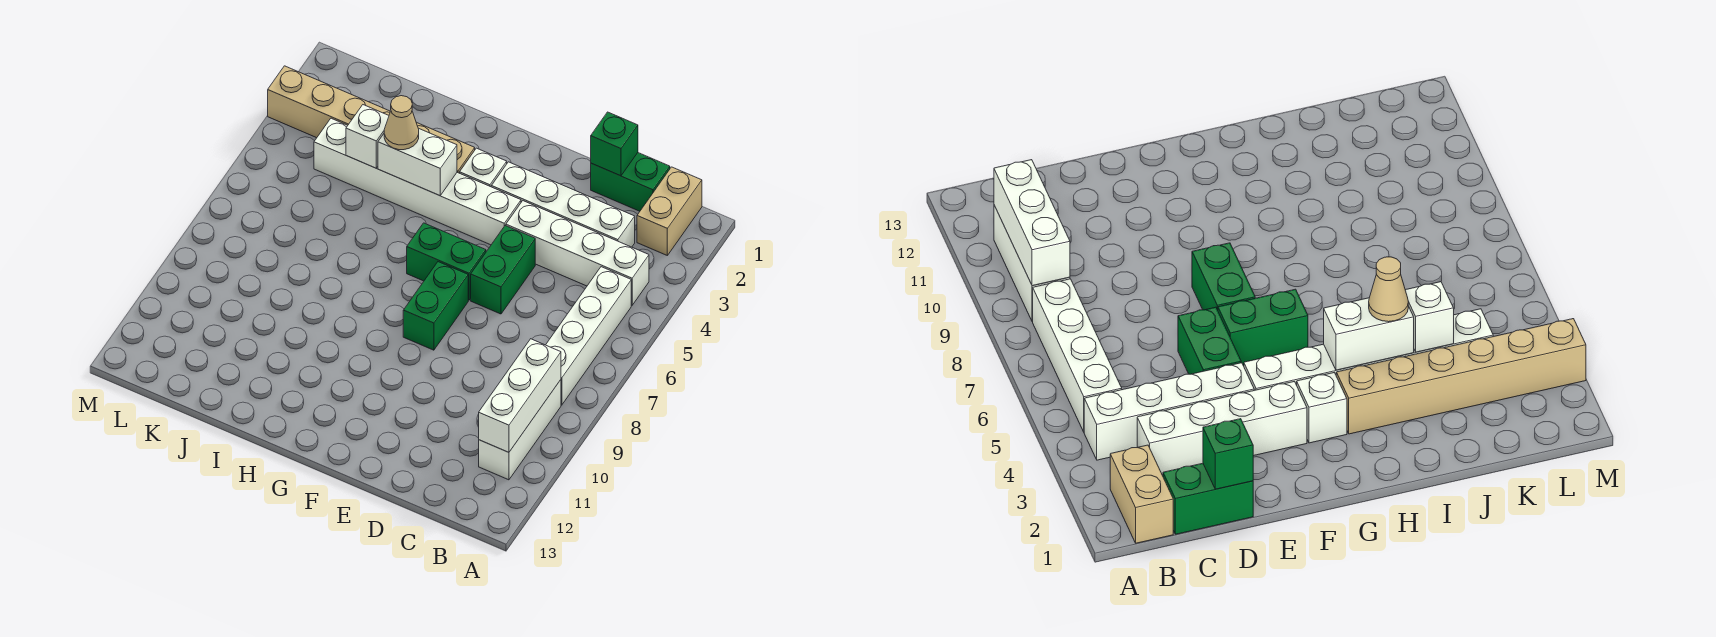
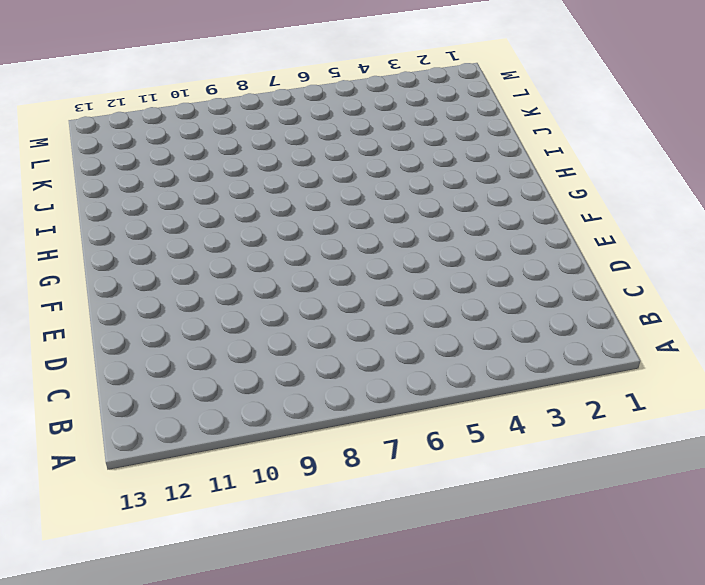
none -> tan 1x2 brick [637,167,702,255]
none -> white 1x4 brick [506,201,649,305]
none -> white 1x4 brick [546,267,631,405]

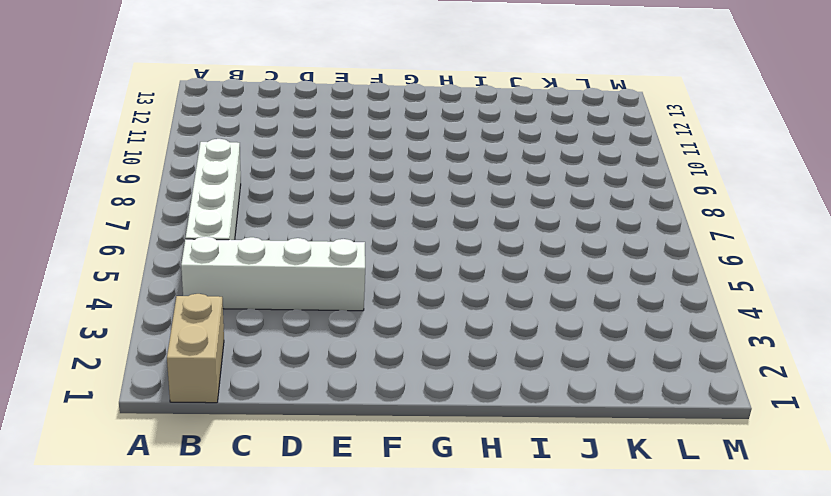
none -> white 1x3 brick [479,380,561,480]
none -> green 1x2 brick [591,153,670,211]
none -> white 1x4 brick [491,162,635,247]

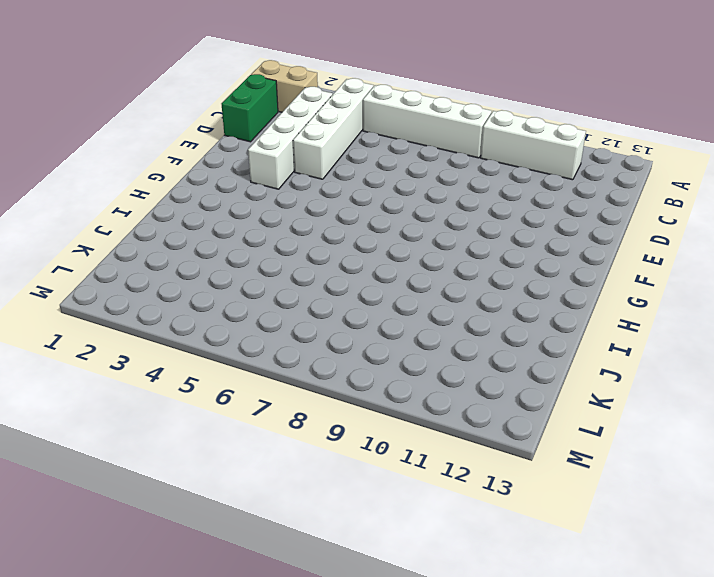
none -> green 1x2 brick [471,226,535,314]
none -> white 1x6 brick [314,118,521,245]
none -> green 1x2 brick [407,223,486,300]

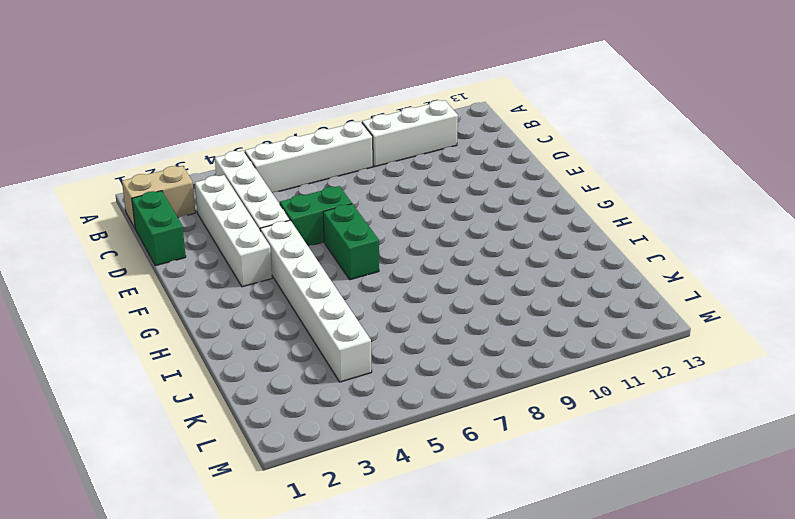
none -> green 1x2 brick [403,262,468,350]
none -> white 1x1 brick [460,148,507,187]
none -> tan 1x6 brick [268,66,475,173]

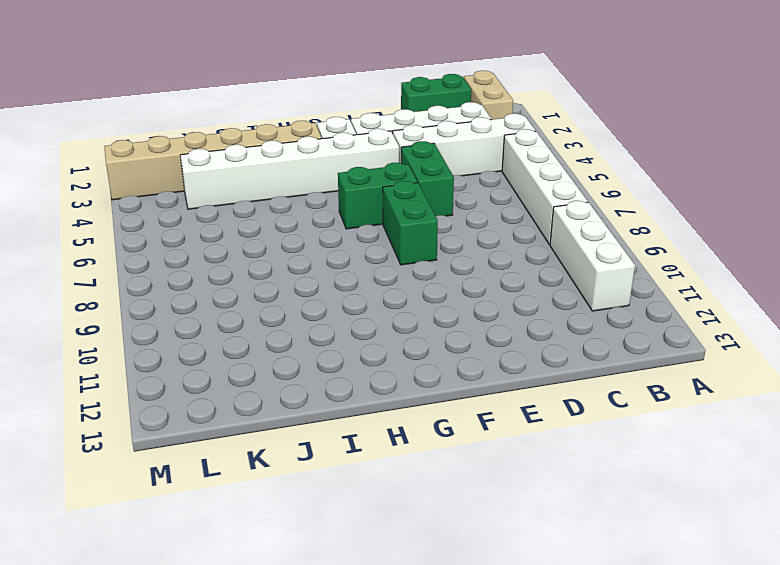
none -> white 1x3 brick [479,339,561,452]
none -> green 1x1 brick [591,112,638,176]
none -> white 1x2 brick [378,128,457,196]

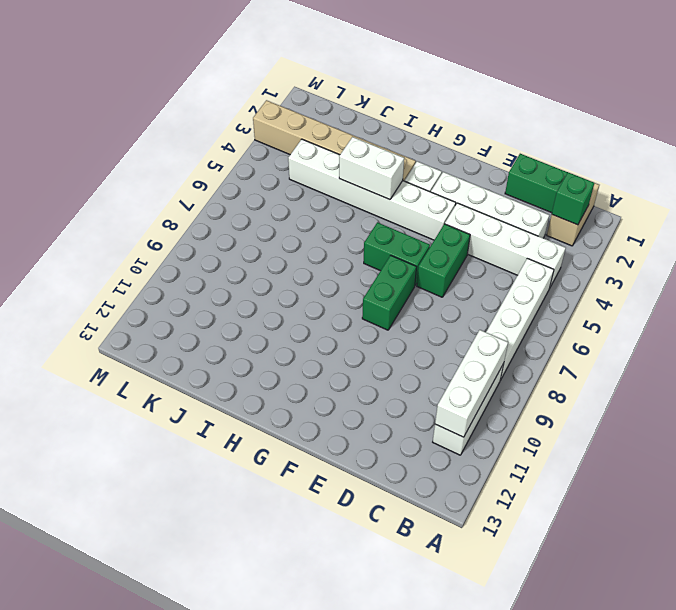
green 1x1 brick [552,172,594,225] -> green 1x1 brick moved to [591,112,638,176]
none -> white 1x1 brick [346,105,389,168]
none -> tan 1x1 cone [384,96,419,150]

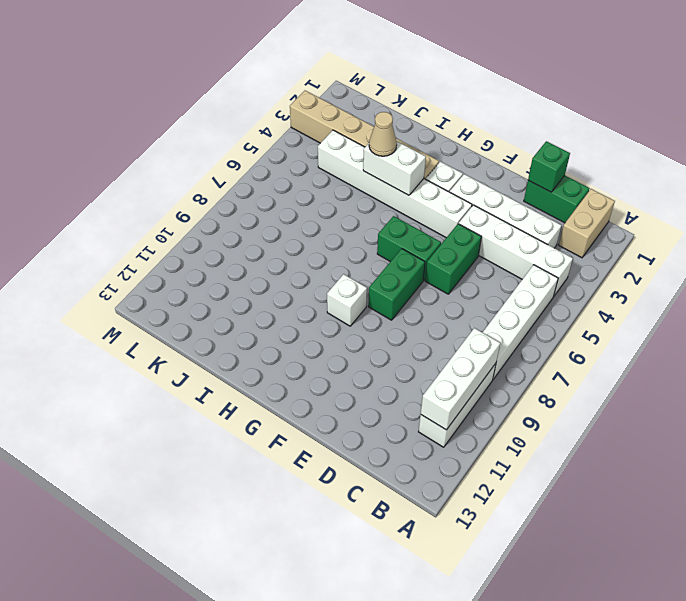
white 1x1 brick [327,274,367,326] -> white 1x1 brick moved to [346,105,389,168]

